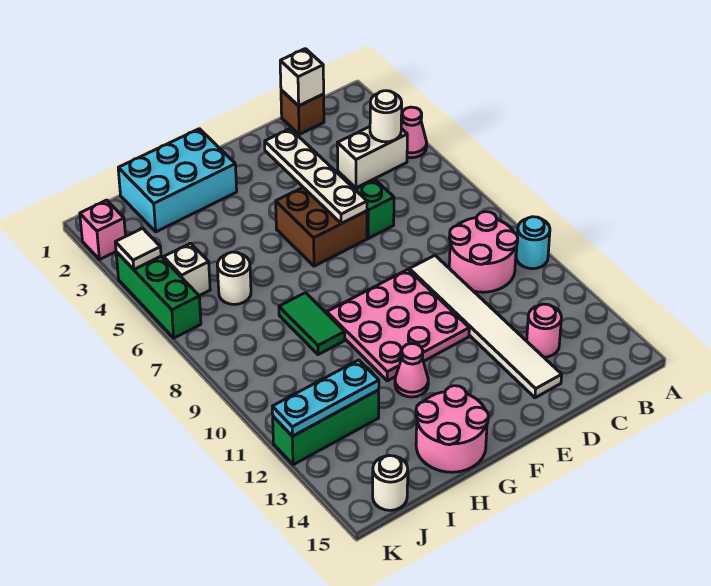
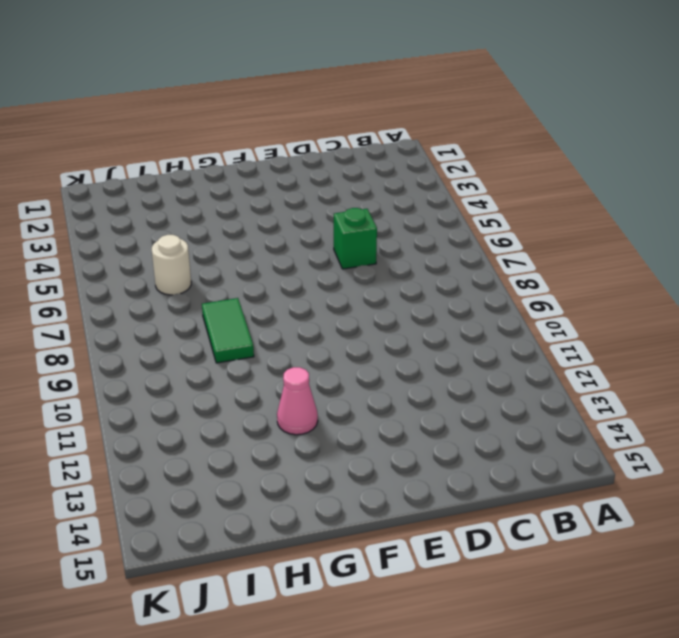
none -> pink 1x1 cone [401,107,427,158]
none -> cyan 1x1 round brick [516,217,550,269]
none -> white 1x2 brick [337,127,407,188]

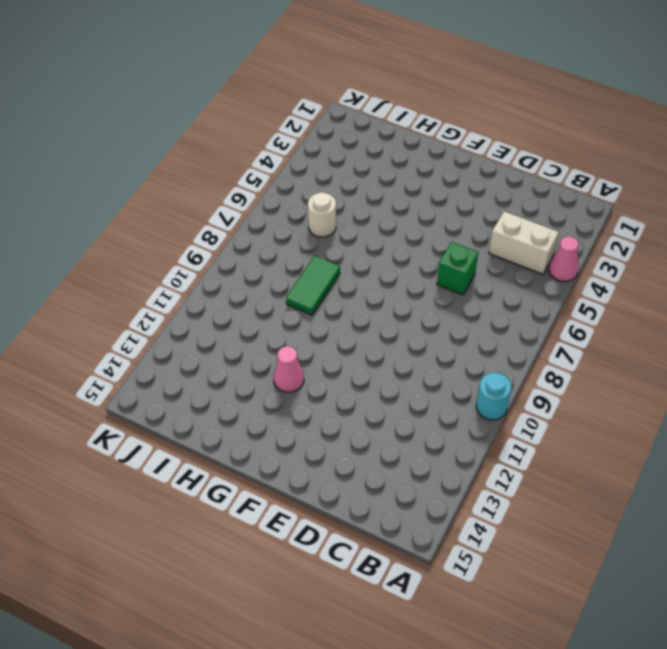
none -> pink 2x2 round brick [449,212,518,292]
none -> brown 1x1 brick [281,90,324,135]
none -> pink 1x1 round brick [527,304,561,357]

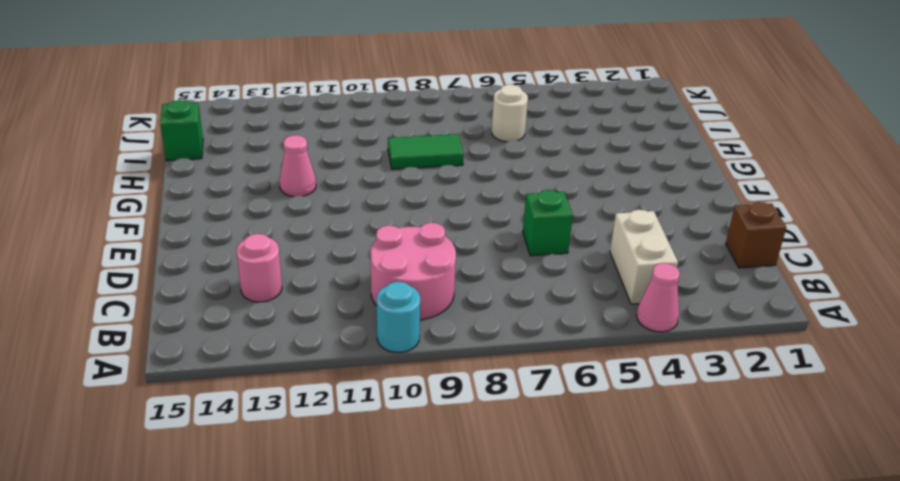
green 1x1 brick [160,100,203,161] -> none
none -> white 1x6 tile [409,255,562,398]
none -> brown 2x2 brick [276,188,367,266]
none -> pink 3x3 plate [327,270,469,381]

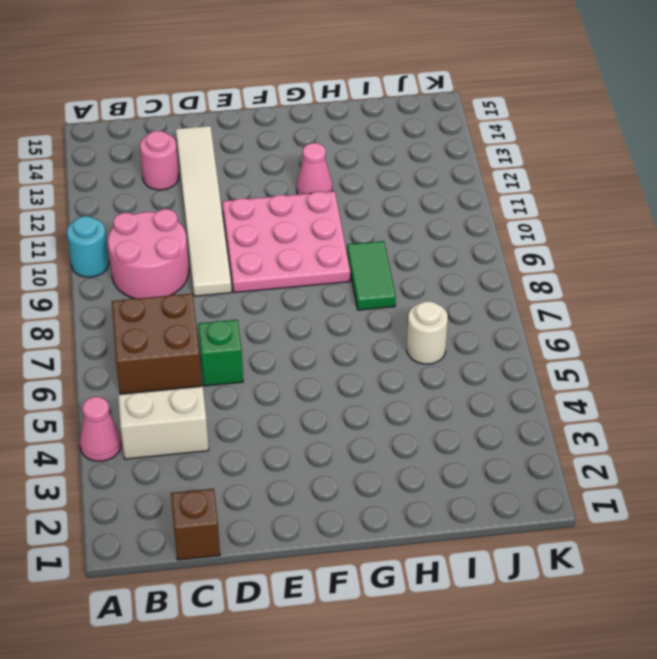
brown 2x2 brick [112,294,202,394] -> brown 2x2 brick moved to [276,188,367,266]
none -> cyan 2x3 brick [118,129,237,232]
none -> pink 2x2 round brick [416,386,488,472]
none -> green 1x3 brick [273,390,379,465]

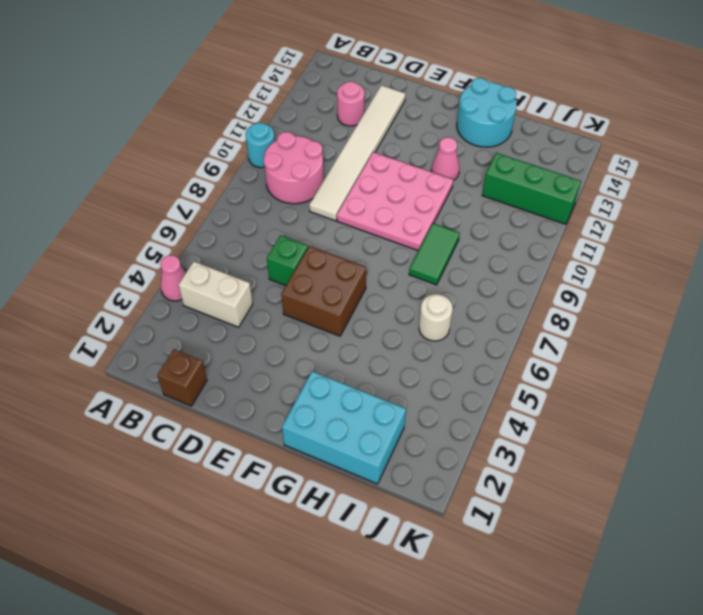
cyan 2x2 round brick [457,78,517,147] -> pink 2x2 round brick [416,386,488,472]
none -> white 1x1 brick [164,243,210,296]
none -> white 1x1 round brick [373,456,408,510]
none -> pink 1x1 brick [80,200,126,259]

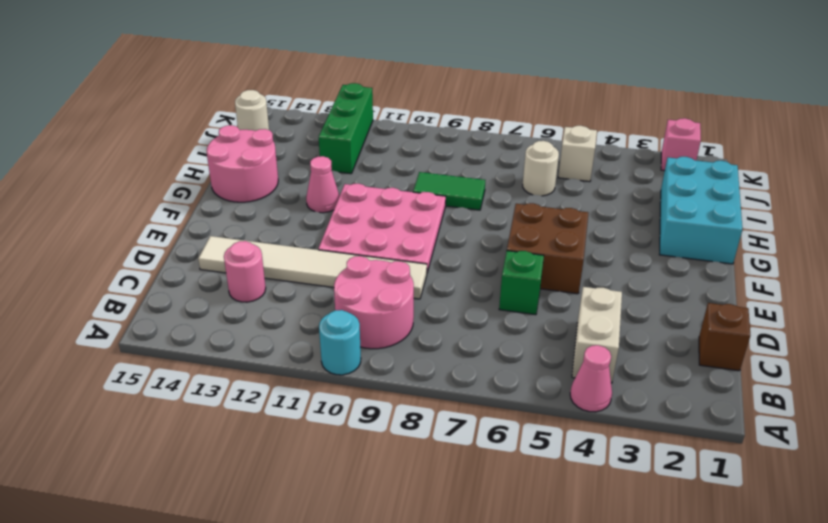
none -> green 1x3 brick [116,252,201,338]
none -> white 1x1 round brick [370,91,402,142]
none -> white 1x1 brick [280,49,324,106]

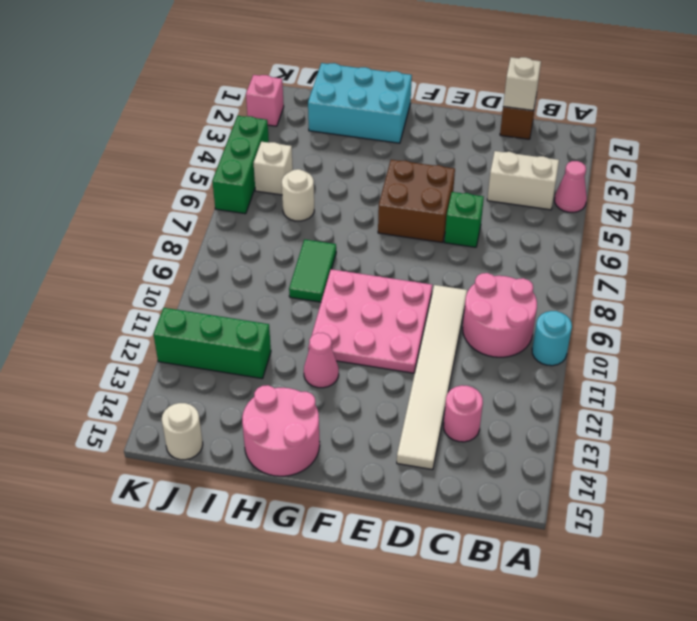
none -> white 1x1 round brick [370,91,402,142]
none -> white 1x4 plate [265,129,367,224]
none -> cyan 1x3 plate [272,360,379,436]

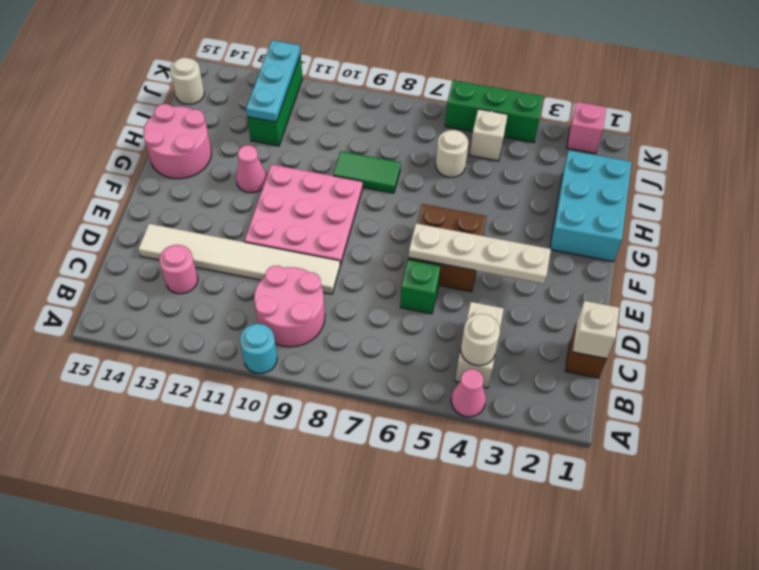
none -> white 1x1 tile [115,228,161,269]

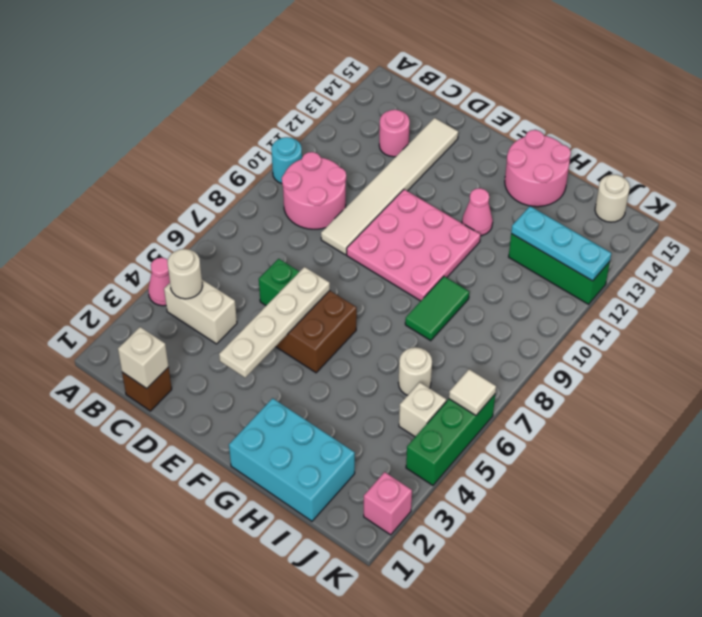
white 1x1 tile [449,369,496,415] -> white 1x1 tile moved to [115,228,161,269]

